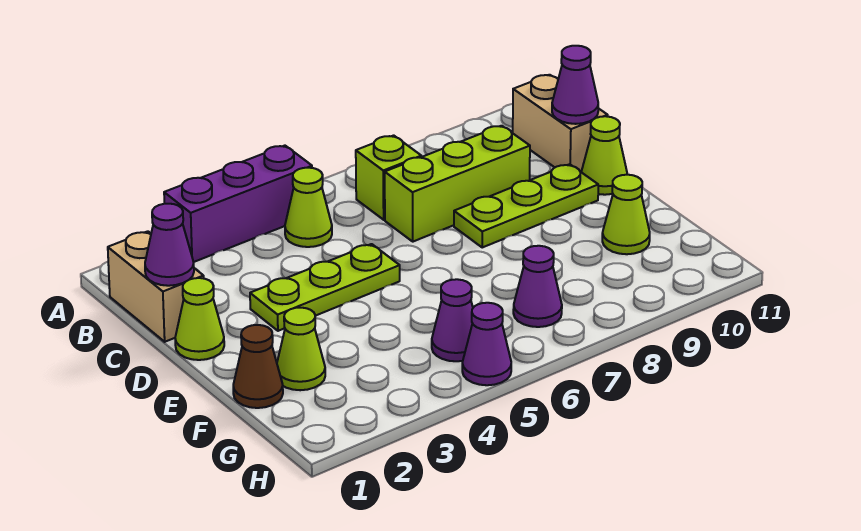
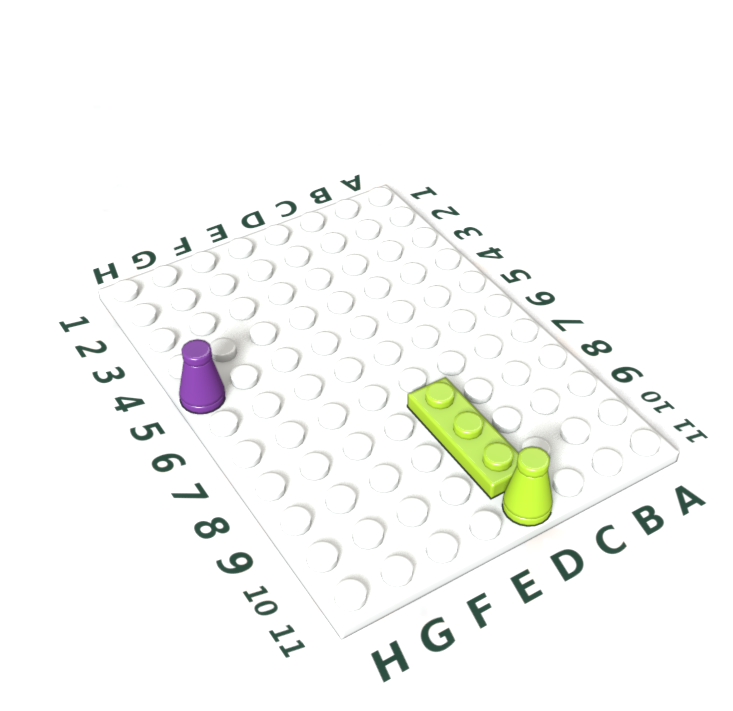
none -> purple 1x3 brick [164,146,312,262]
none -> tan 1x2 brick [108,231,204,342]
none -> lime 1x1 cone [285,168,332,247]

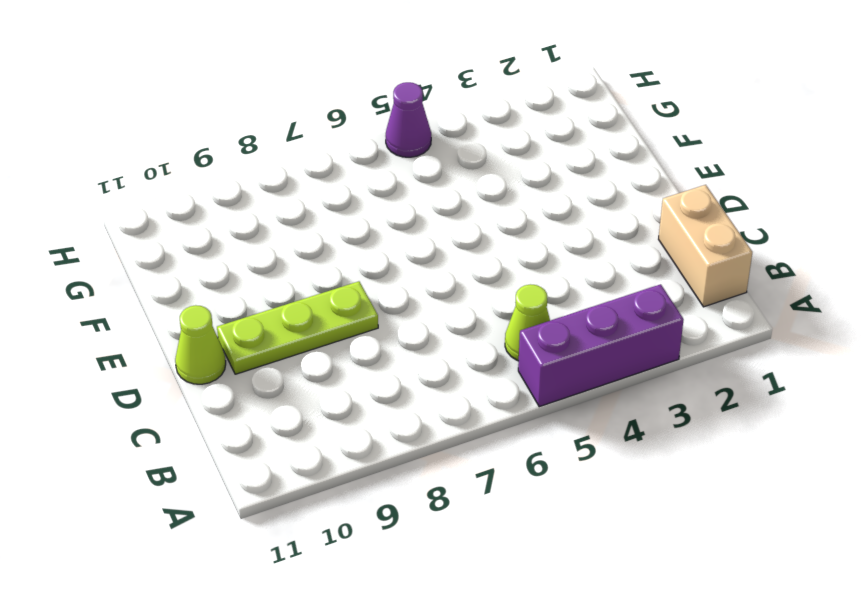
none -> lime 1x1 brick [356,135,421,220]
none -> tan 1x2 brick [513,75,608,172]
none -> lime 1x3 brick [385,126,530,242]

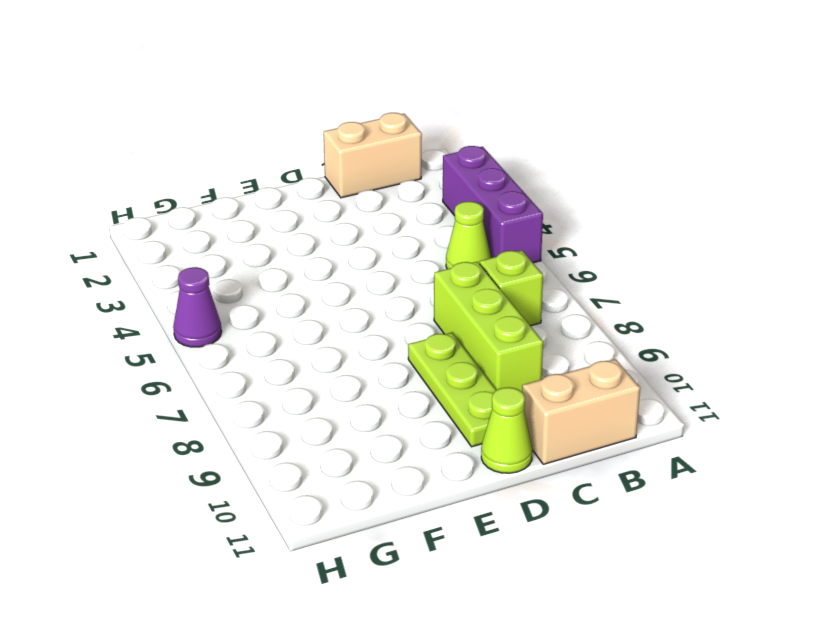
none -> lime 1x1 cone [175,278,224,360]
none -> lime 1x3 plate [250,244,400,331]
none -> brown 1x1 cone [233,325,283,408]

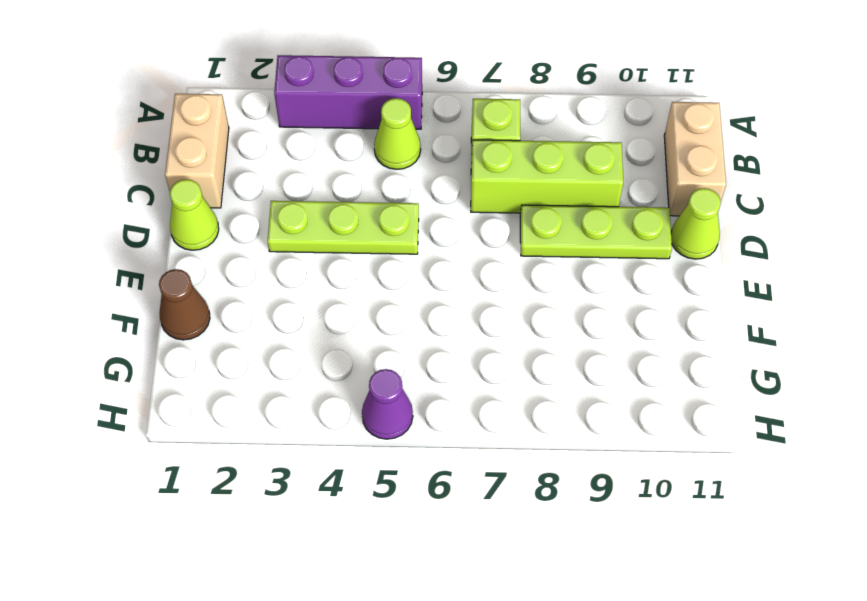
none -> lime 1x1 cone [277,308,325,390]
none -> lime 1x1 cone [602,175,650,254]
none -> purple 1x1 cone [432,279,473,361]

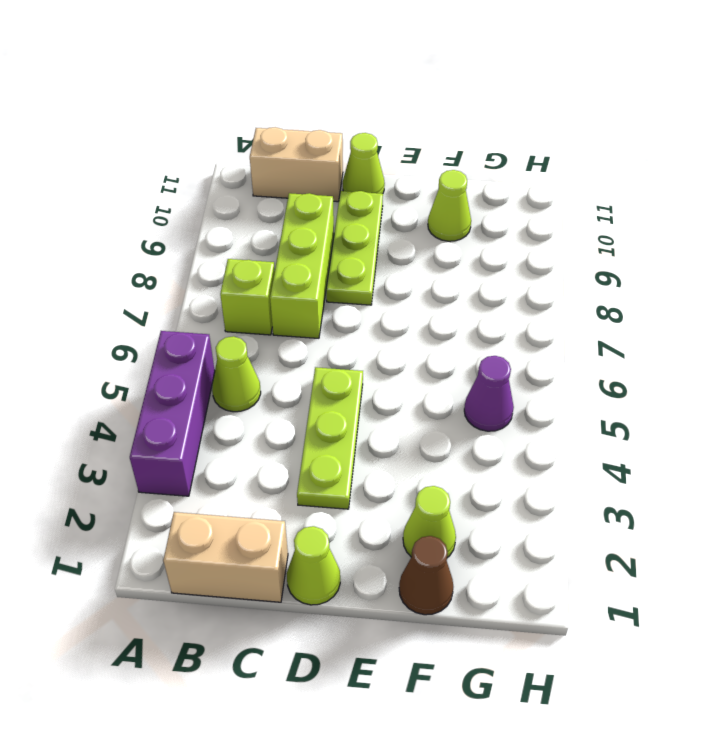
none -> purple 1x1 cone [513,246,562,327]
none -> purple 1x1 cone [462,303,511,385]
none -> purple 1x1 cone [145,204,194,286]

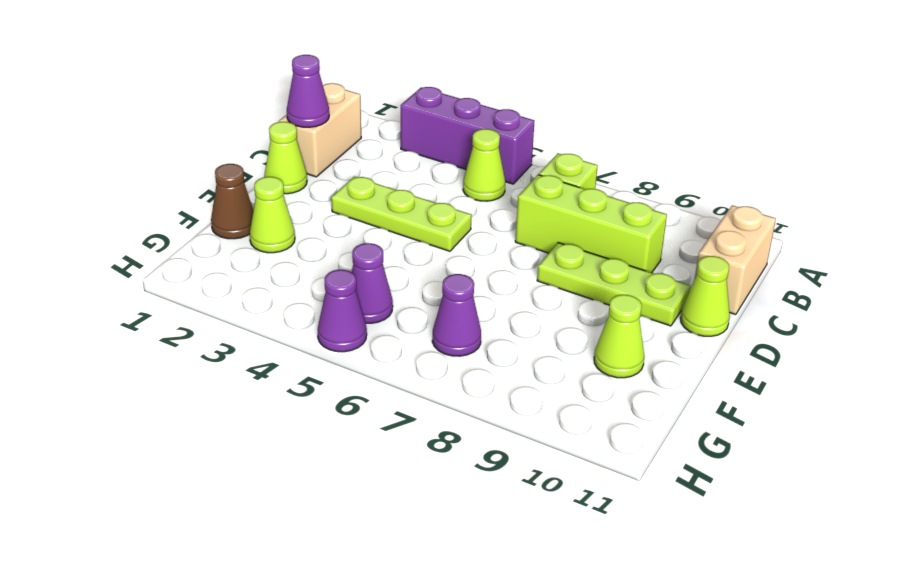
none -> purple 1x1 cone [552,46,598,124]

